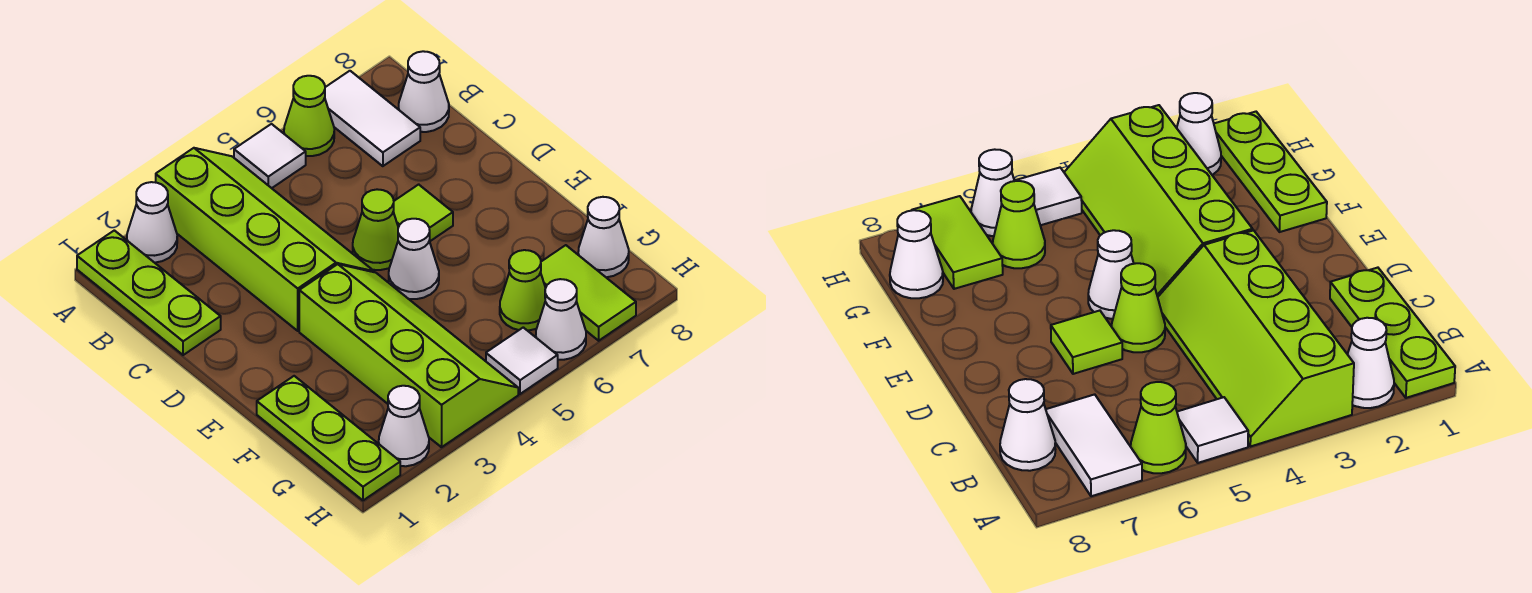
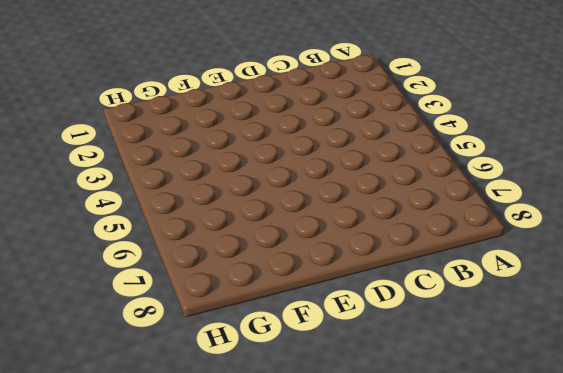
none -> lime 1x3 plate [77,230,221,355]
none -> white 1x1 cone [127,182,177,263]
none -> lime 2x4 slope [156,148,374,331]

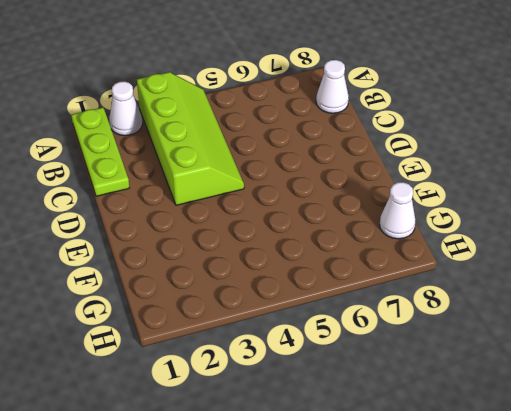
none -> white 1x1 tile [234,124,306,188]
none -> lime 1x1 cone [284,76,334,156]
none -> white 1x2 tile [325,71,420,166]

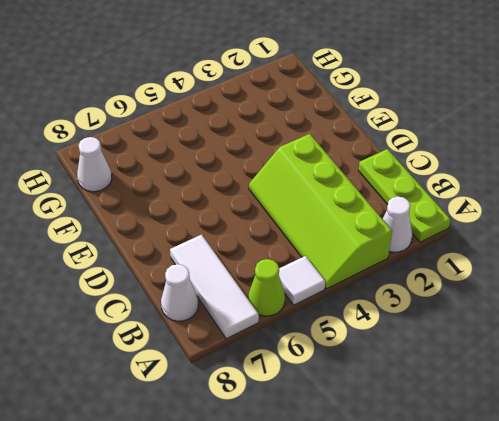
white 1x3 tile [170,235,259,339] -> white 1x2 tile [325,71,420,166]
none -> lime 1x1 cone [353,189,398,270]
none -> lime 1x1 tile [393,184,453,241]
none -> lime 2x4 slope [299,264,518,447]

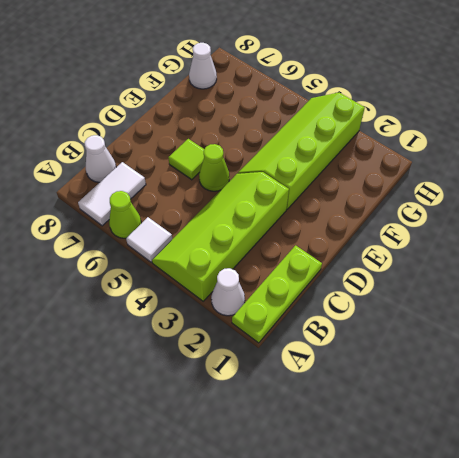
none -> white 1x1 cone [389,219,439,299]
none -> lime 1x3 plate [257,376,400,500]
none -> lime 1x1 cone [500,250,546,331]

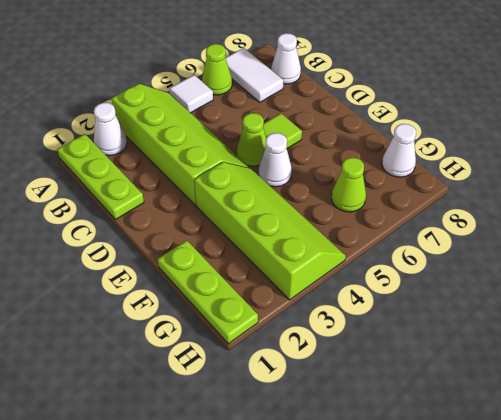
none -> lime 1x2 tile [541,245,636,341]
none -> white 1x1 cone [379,386,429,466]
none -> white 1x1 tile [486,327,558,394]

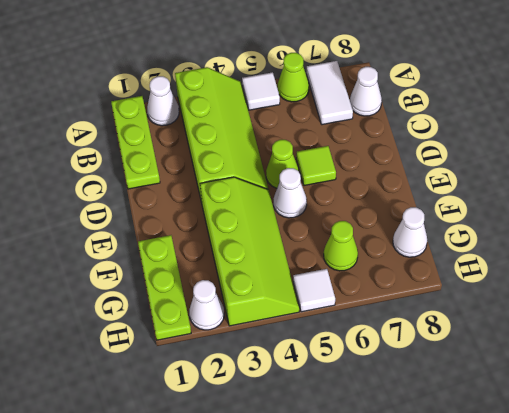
none -> lime 1x2 tile [541,245,636,341]
none -> white 1x1 cone [536,279,586,360]

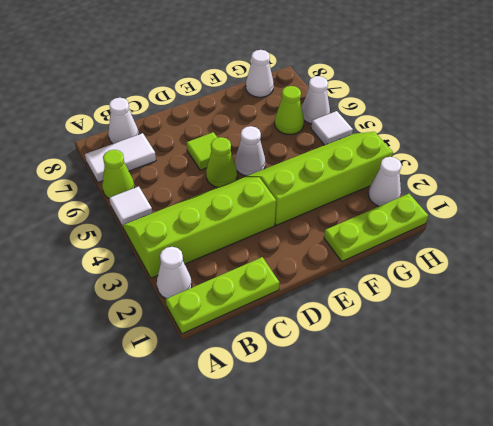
none -> lime 1x2 tile [541,245,636,341]

